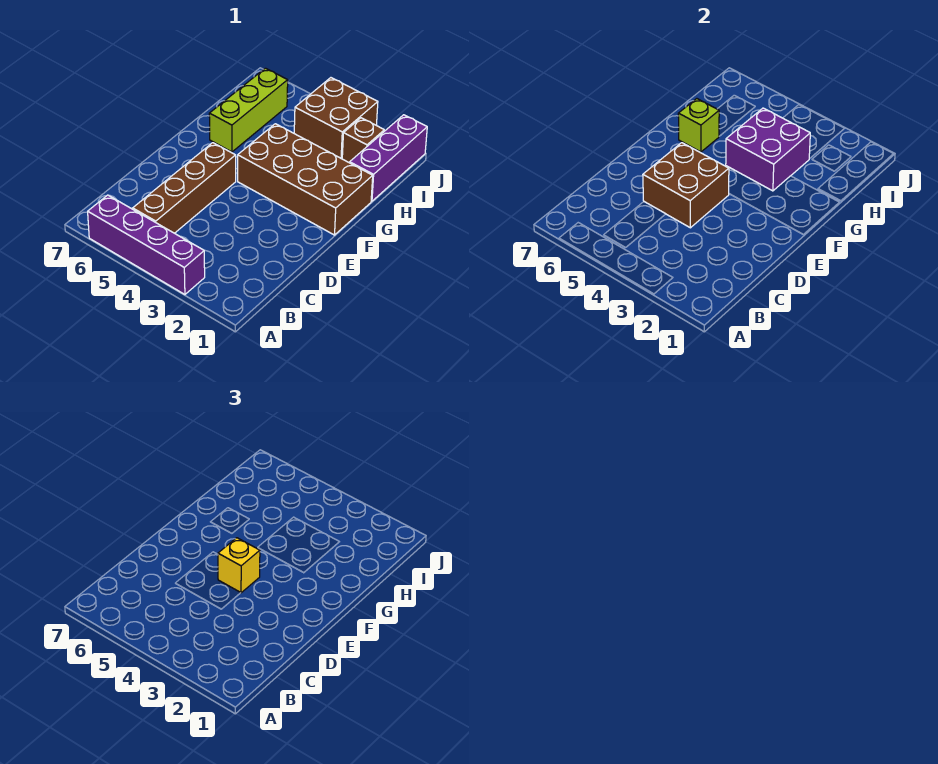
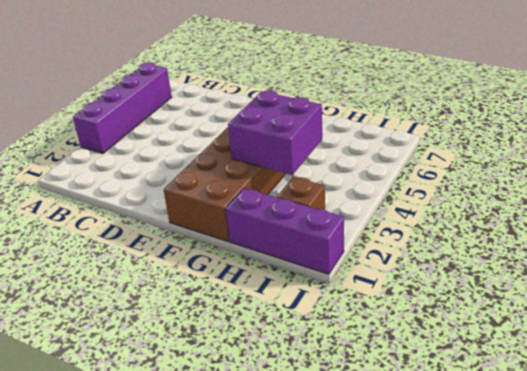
none -> brown 1x4 brick [133,143,236,233]
none -> lime 1x3 brick [209,68,288,152]

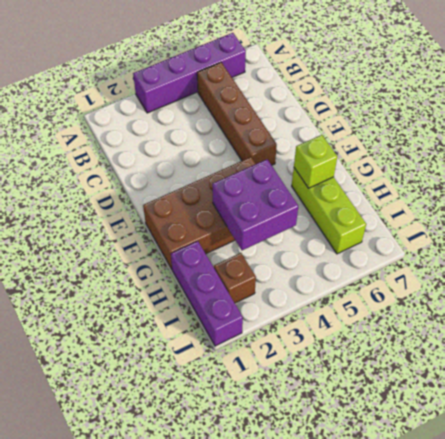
none -> brown 2x2 brick [294,78,378,159]
none -> brown 2x2 brick [643,143,729,228]

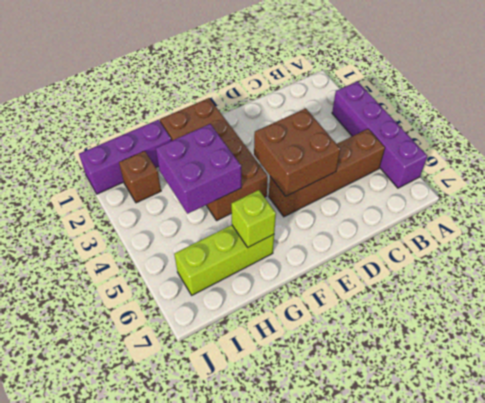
none -> brown 2x2 brick [294,78,378,159]
none -> yellow 1x1 brick [218,538,260,593]

